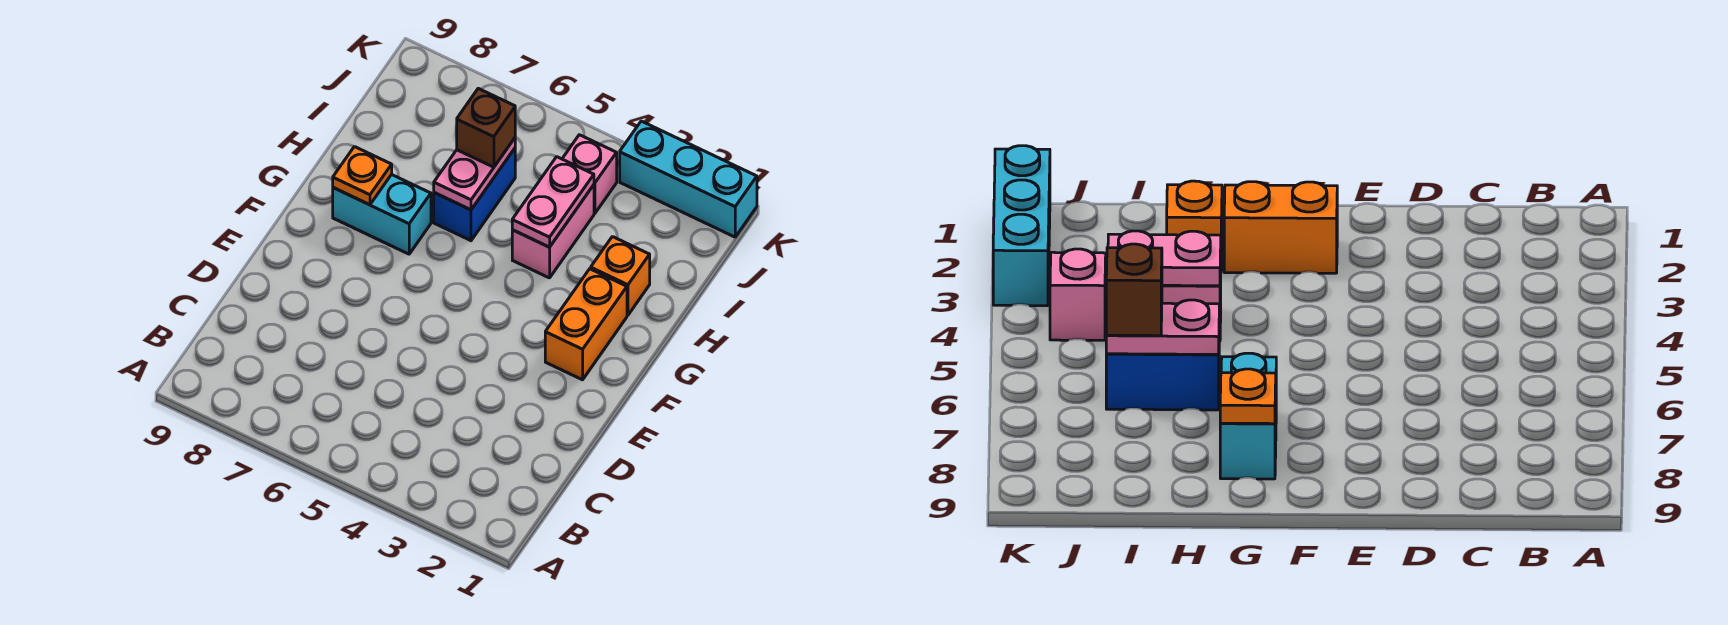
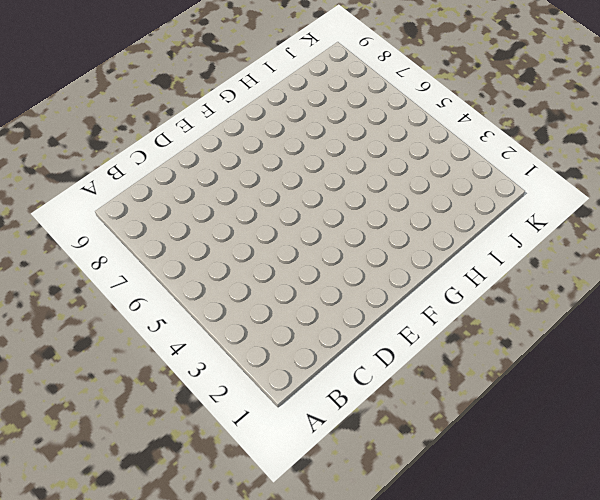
none -> orange 1x2 brick [545,269,627,380]
none -> cyan 1x2 brick [333,175,431,254]

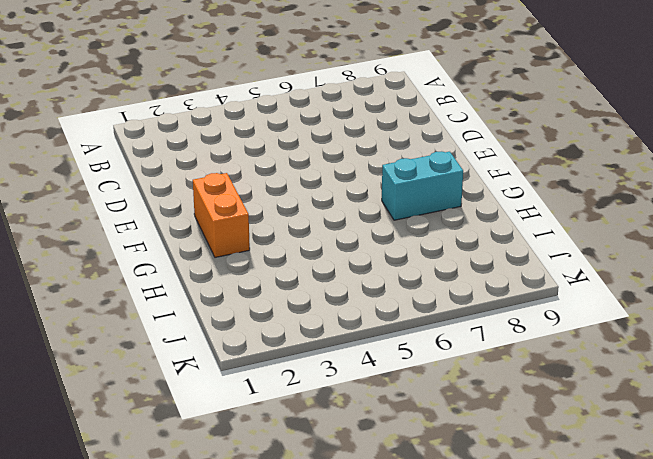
none -> orange 1x1 brick [591,237,650,315]
none -> pink 1x2 brick [512,185,594,278]

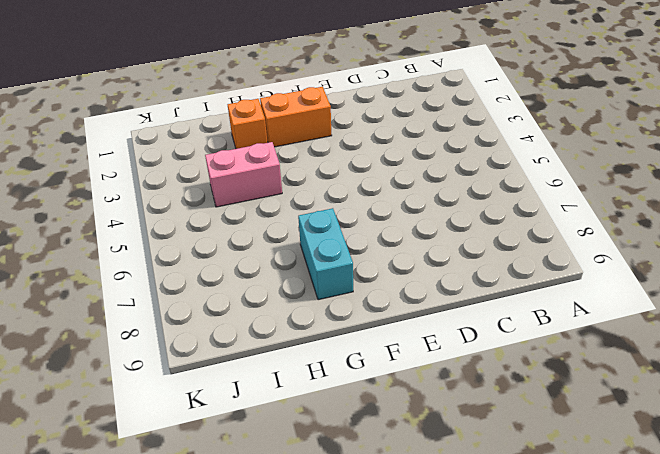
none -> blue 1x2 brick [434,148,515,241]
none -> pink 1x1 brick [562,135,617,213]

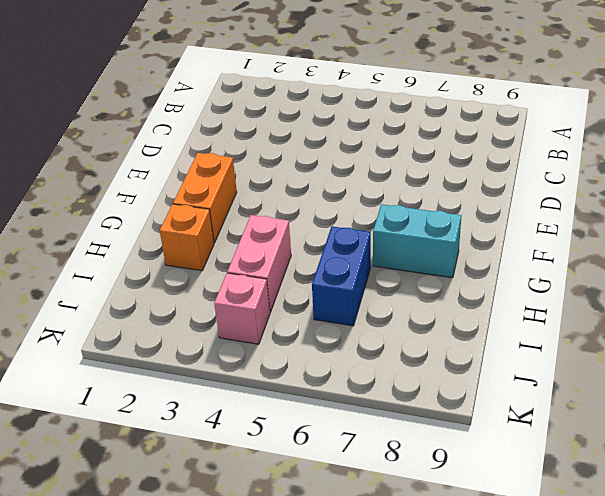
none -> cyan 1x3 brick [620,121,757,237]
none -> orange 1x1 plate [333,147,392,205]

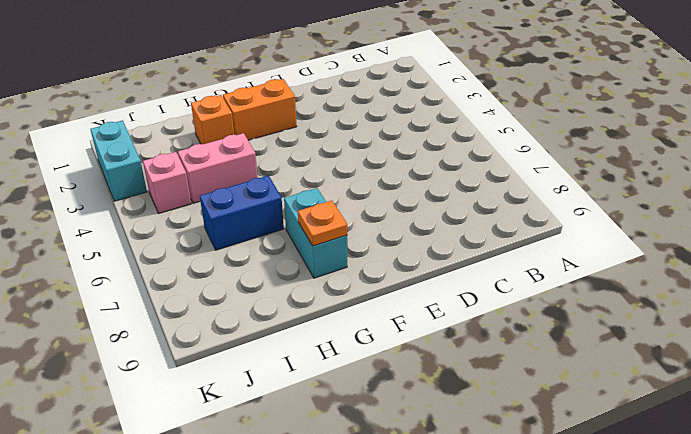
cyan 1x2 brick [90,120,147,201] -> cyan 1x3 brick [620,121,757,237]
none -> pink 1x2 plate [512,157,594,247]
none -> pink 1x2 plate [434,138,515,210]

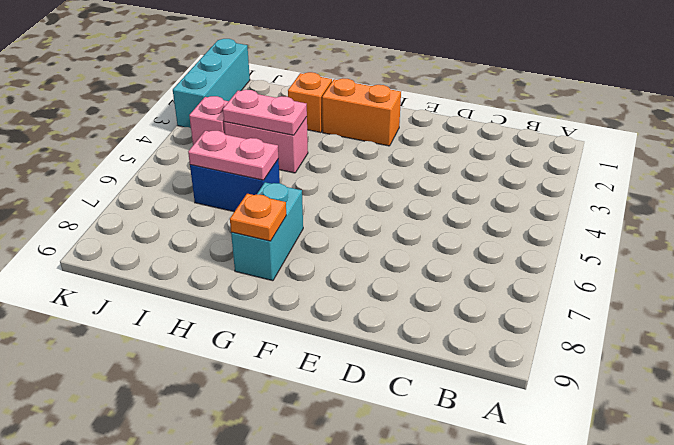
none -> brown 1x1 brick [457,88,515,167]

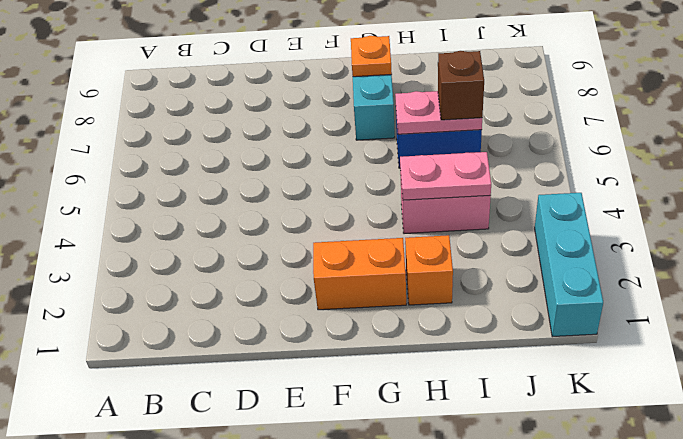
none -> pink 1x1 brick [562,135,617,213]

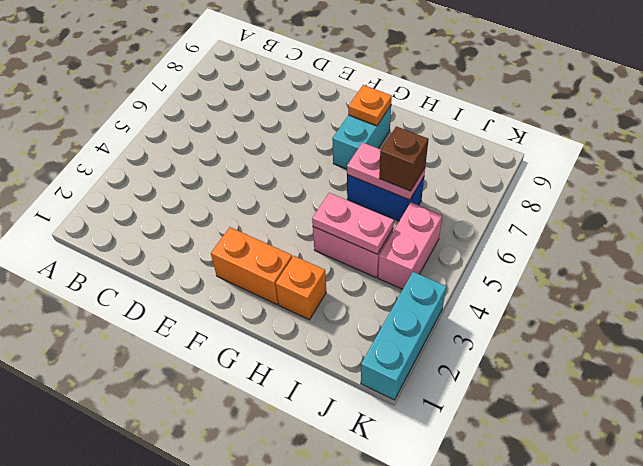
pink 1x2 brick [378,202,442,289] -> pink 1x1 brick [562,135,617,213]

